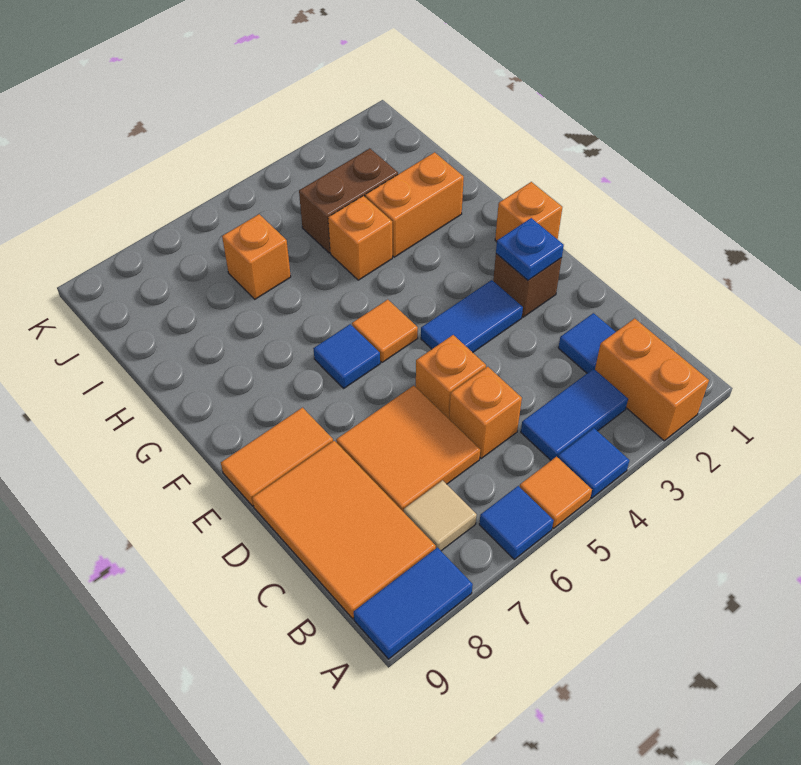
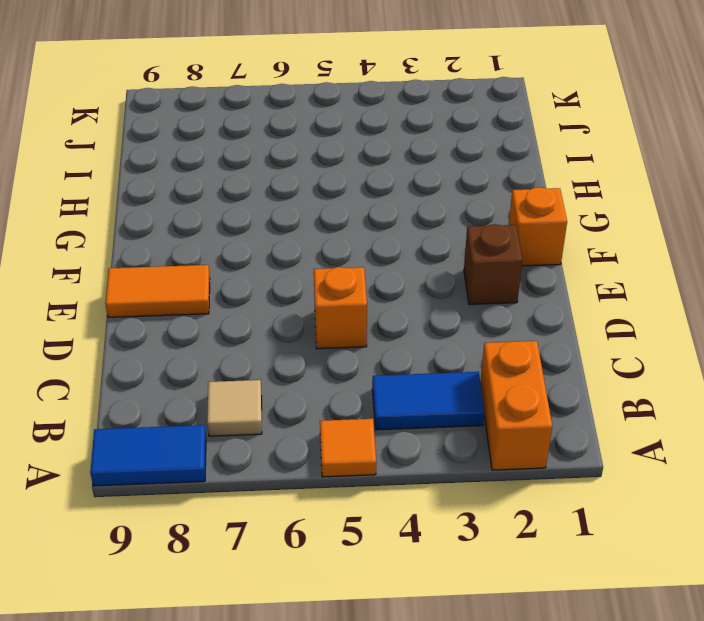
none -> blue 1x1 tile [558,428,629,498]
none -> blue 1x1 tile [479,486,554,559]
none -> orange 2x3 tile [252,441,436,619]

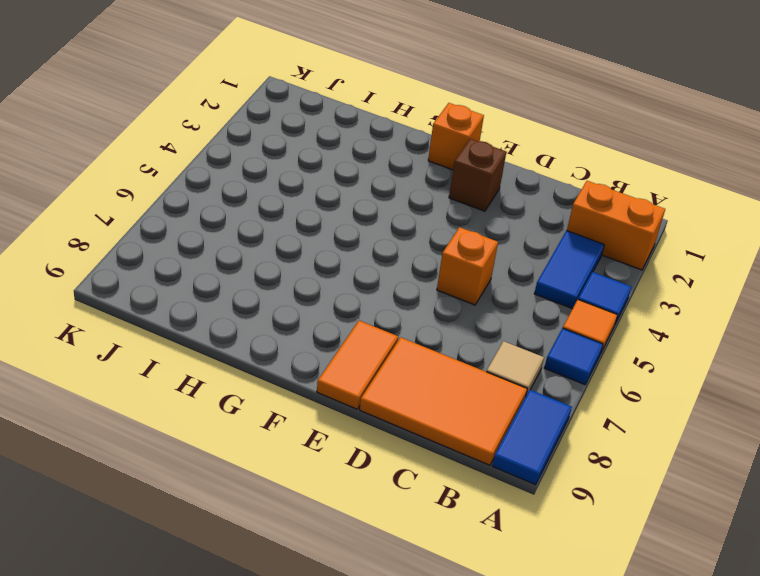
none -> blue 1x1 tile [558,313,615,373]
none -> orange 1x1 brick [449,367,522,458]
none -> orange 2x2 tile [336,386,480,512]

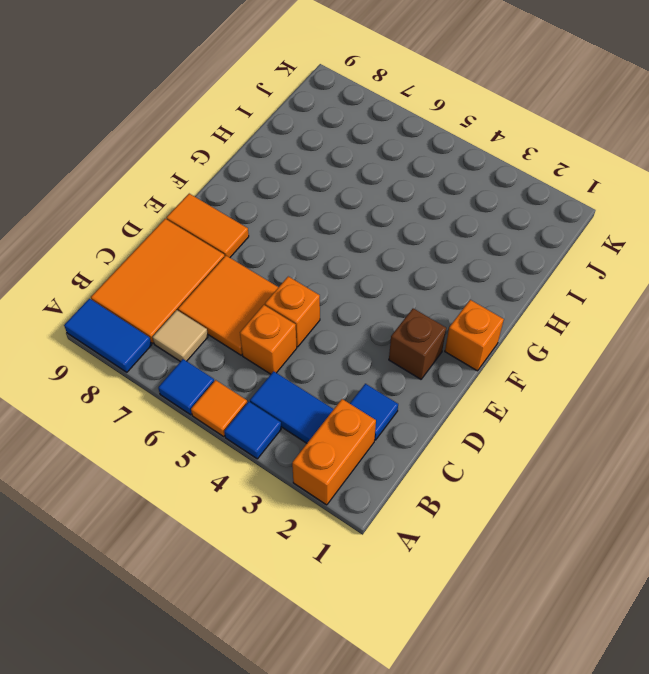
none -> blue 1x2 tile [421,280,523,352]
none -> orange 1x1 tile [352,300,418,362]
none -> blue 1x1 tile [313,324,380,388]

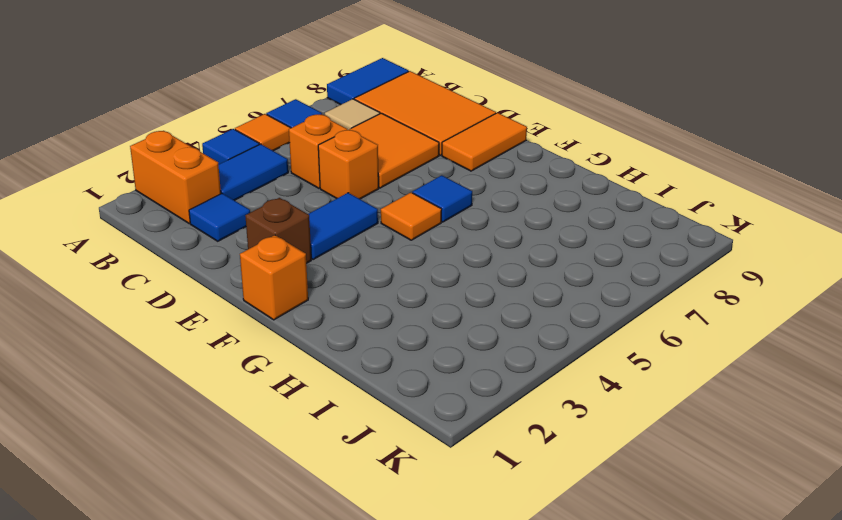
none -> orange 1x2 brick [365,152,464,257]
none -> orange 1x1 brick [328,196,392,280]
none -> brown 1x2 brick [299,149,398,253]

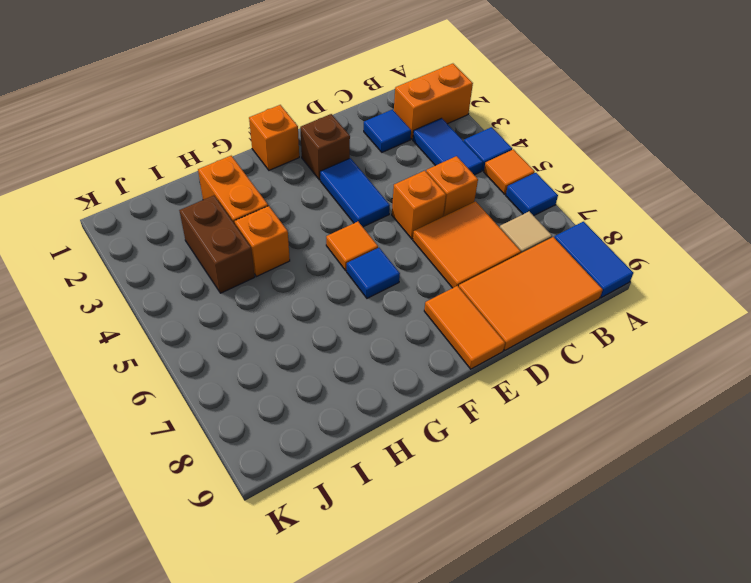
none -> orange 1x1 brick [222,214,291,299]
none -> blue 1x1 plate [496,218,564,280]

